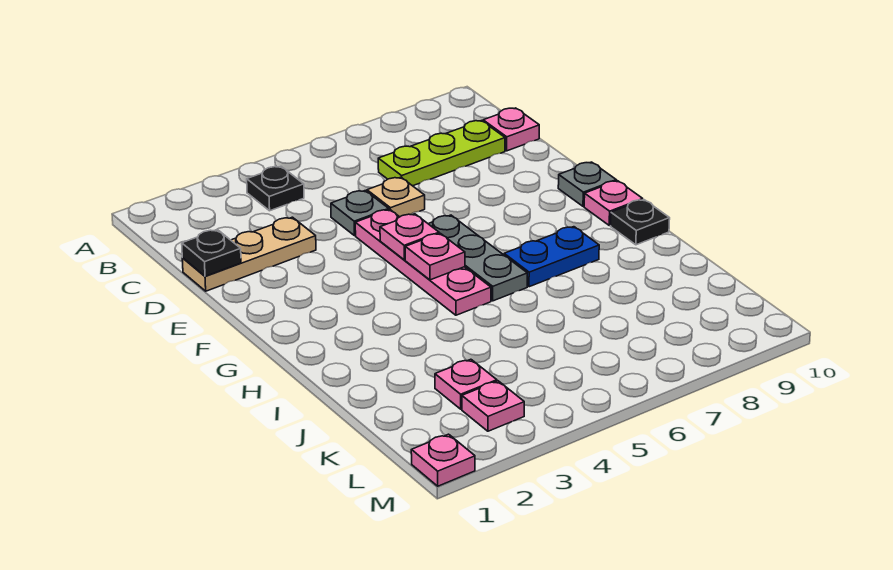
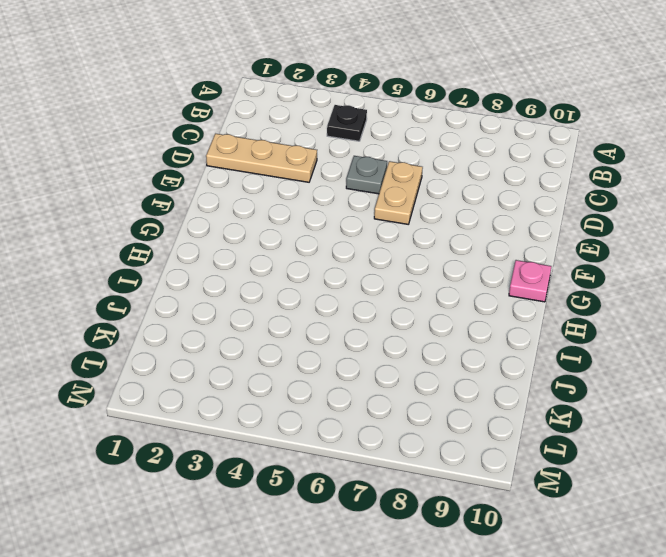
tan 1x2 plate [374,161,423,224] -> tan 1x1 plate [367,177,425,217]
none -> lime 1x3 plate [378,121,505,186]
none -> pink 1x1 plate [483,108,539,151]
none -> pink 1x4 plate [355,210,491,315]

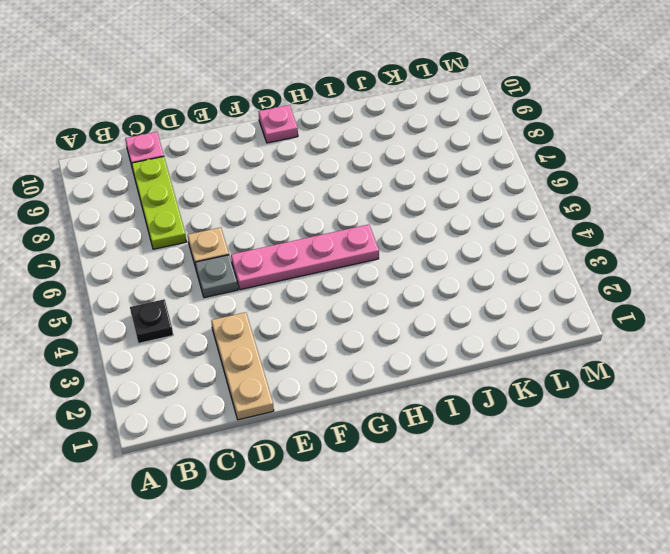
none -> grey 1x3 plate [429,215,527,301]
none -> grey 1x1 plate [558,162,616,206]
none -> blue 1x2 plate [504,227,599,287]

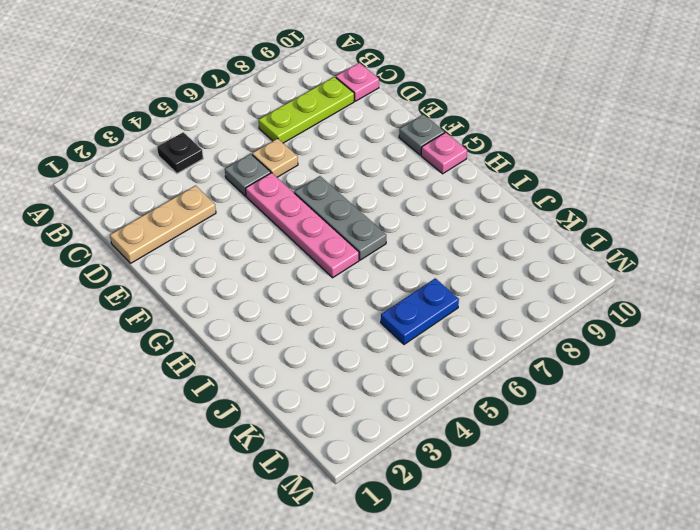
blue 1x2 plate [381,278,459,344] -> blue 1x2 plate moved to [504,227,599,287]
none -> black 1x1 plate [611,200,670,245]
none -> pink 1x1 plate [435,359,497,409]
none -> pink 1x1 plate [462,381,524,431]

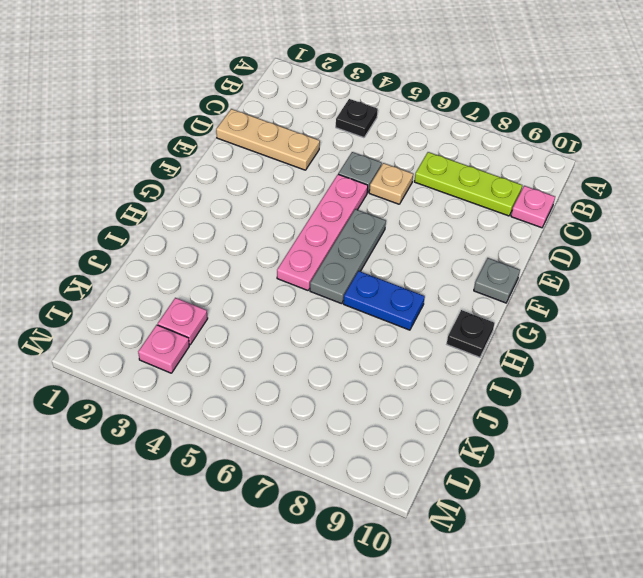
none -> pink 1x1 plate [584,181,643,225]
none -> pink 1x1 plate [411,434,475,486]
none -> black 1x1 plate [182,230,241,276]

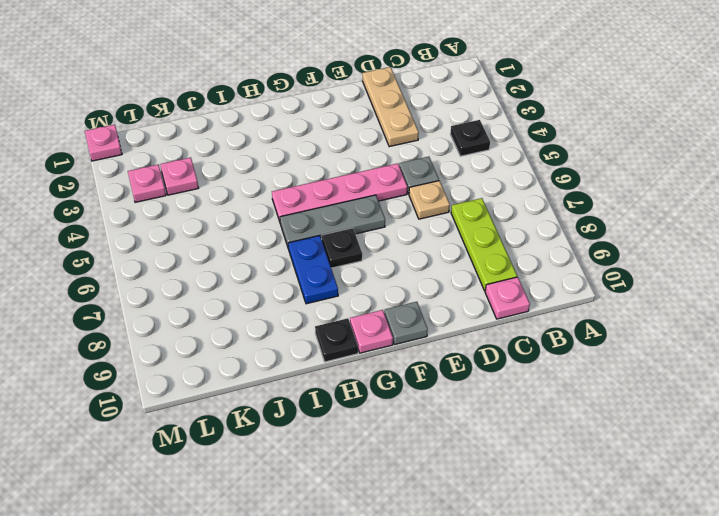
black 1x1 plate [322,228,362,268] -> black 1x1 plate moved to [182,230,241,276]
none -> pink 1x1 plate [380,214,439,260]
none -> pink 1x1 plate [405,233,465,280]

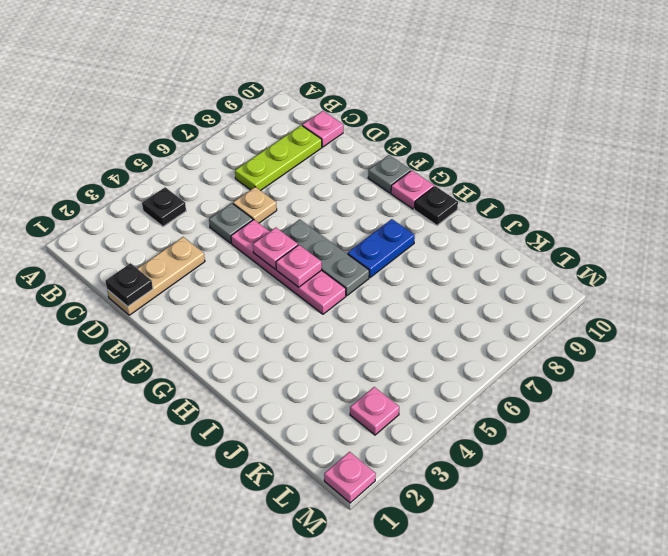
none -> pink 1x1 plate [435,359,497,409]

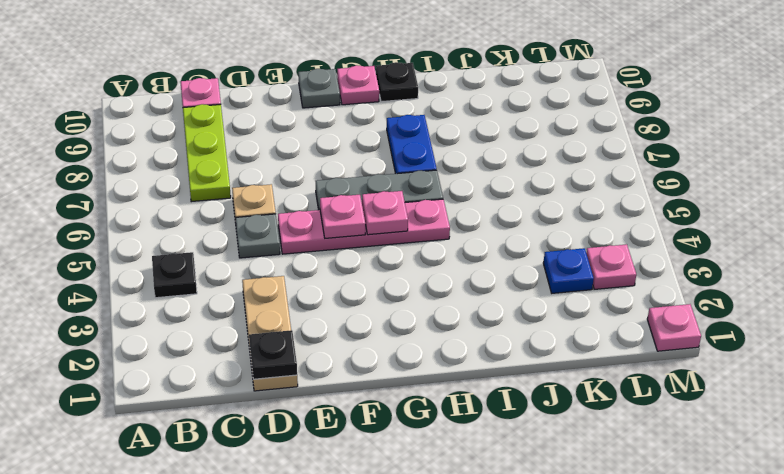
blue 1x1 plate [543,248,594,293] -> pink 1x1 plate [435,359,497,409]

